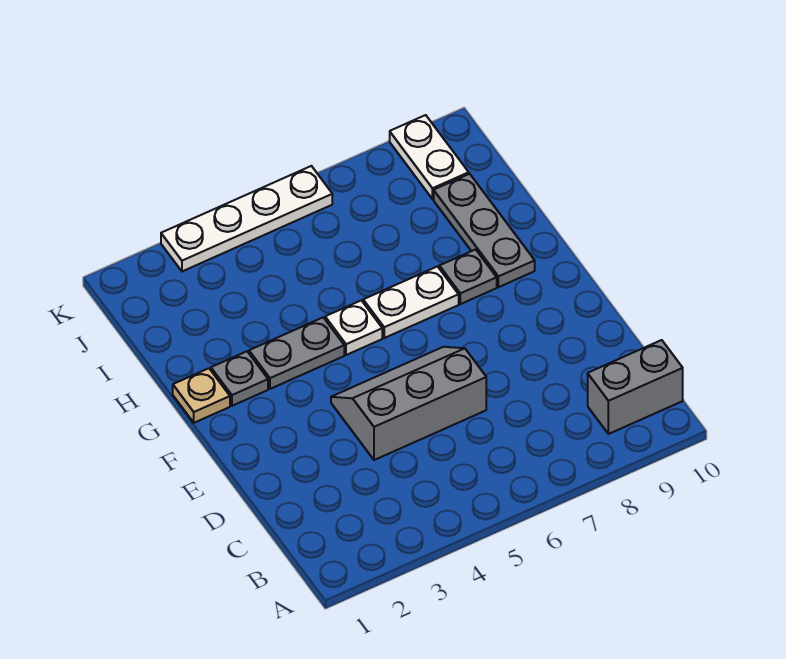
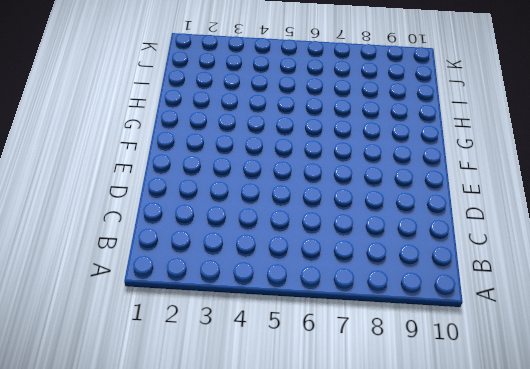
none -> grey 1x2 brick [588,340,683,434]
none -> grey 2x3 slope [331,347,486,460]

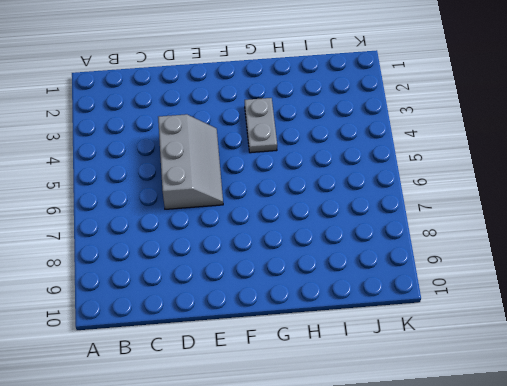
none -> grey 1x2 brick [588,340,683,434]
none -> tan 1x1 plate [173,368,230,423]

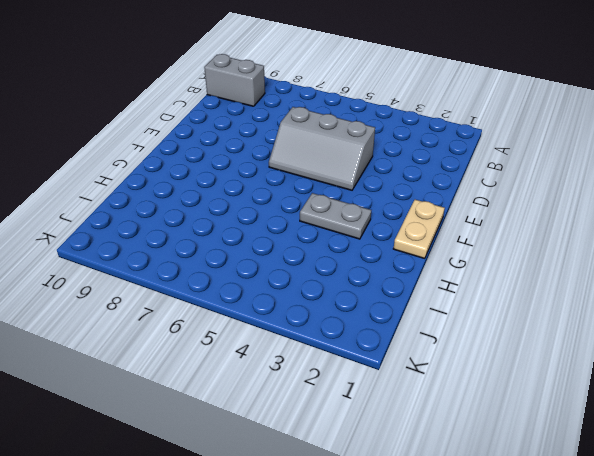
tan 1x2 plate [393,200,445,258] -> tan 1x1 plate [173,368,230,423]
none -> grey 1x1 plate [211,351,268,406]
none -> white 1x1 plate [325,300,382,355]

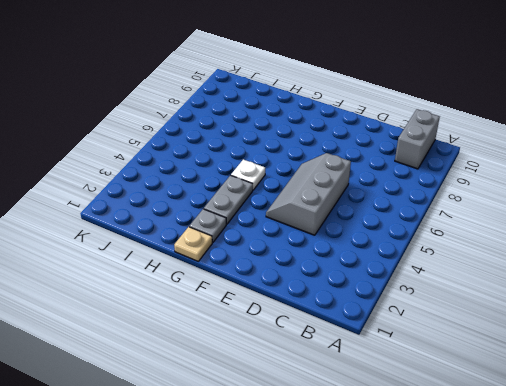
none -> white 1x2 plate [363,267,459,338]
none -> grey 1x1 plate [439,250,497,304]

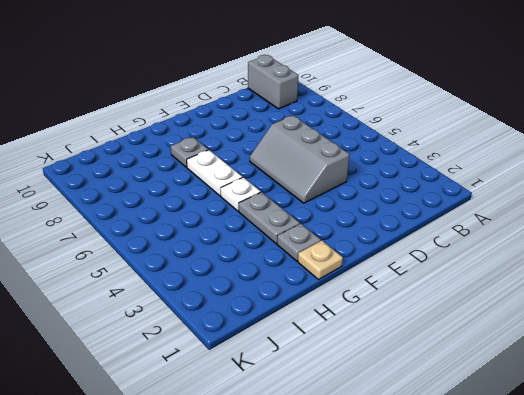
none -> grey 1x3 plate [434,174,535,287]
none -> white 1x2 plate [390,115,469,199]

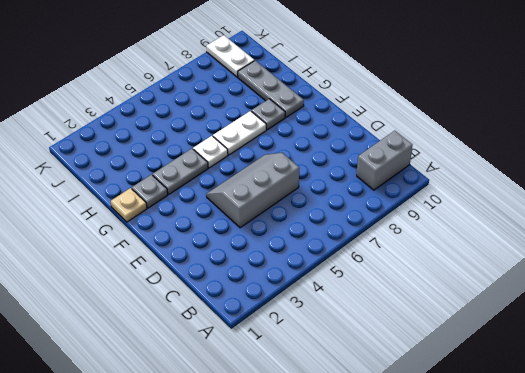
none -> white 1x4 plate [161,166,332,271]

